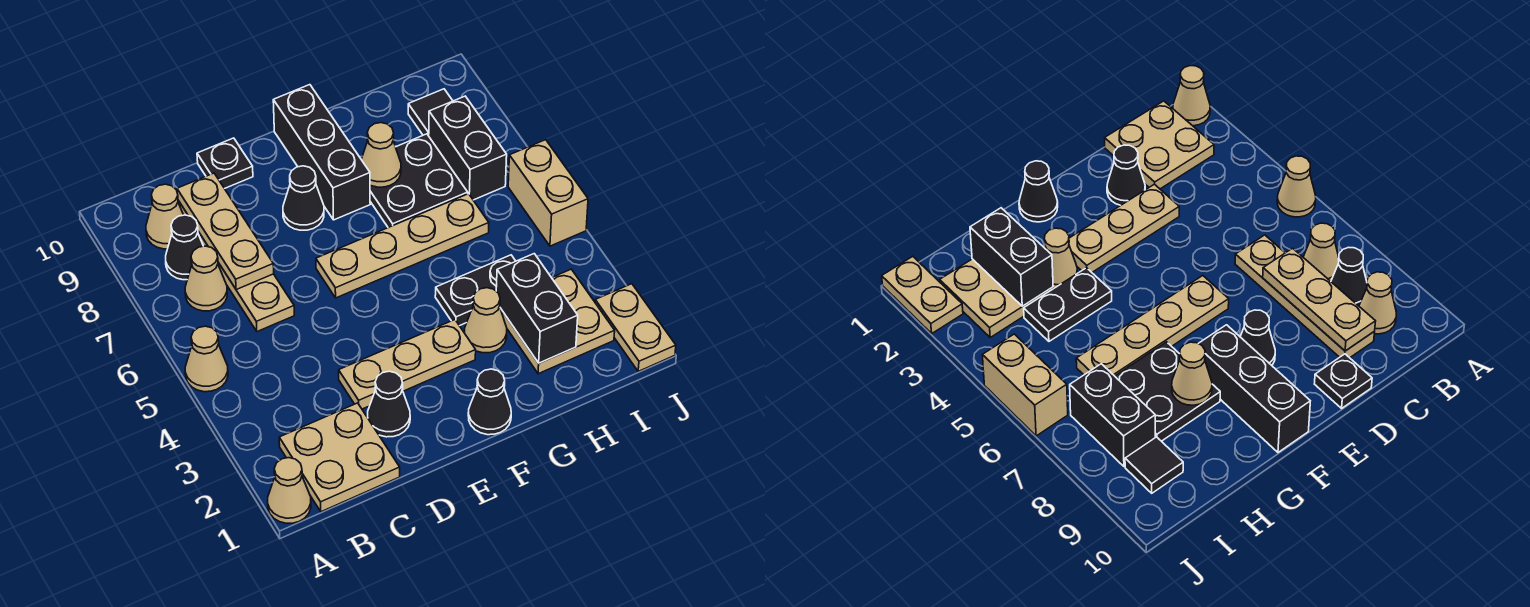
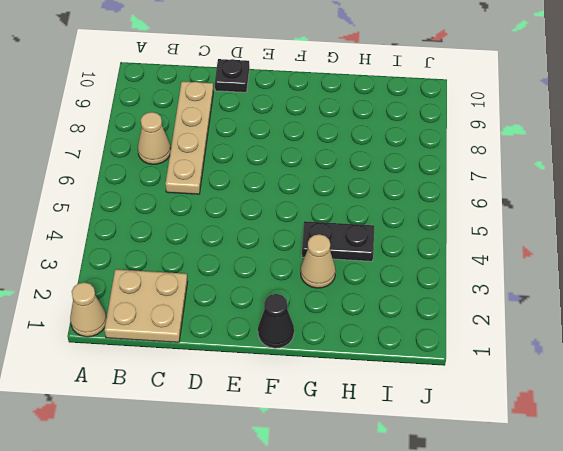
none -> tan 1x1 cone [185,326,228,392]
none -> black 1x1 cone [166,215,203,280]
none -> tan 1x1 cone [146,184,183,249]

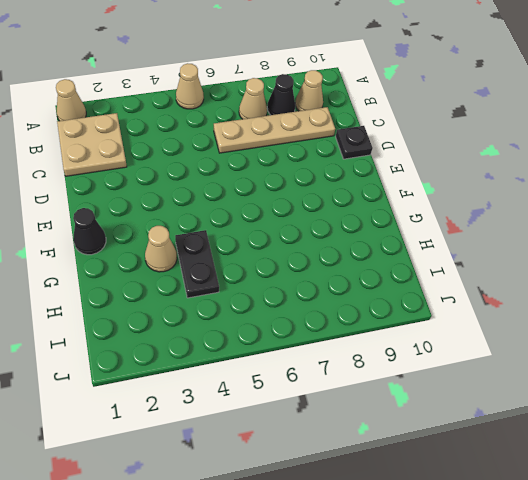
none -> black 1x1 cone [368,371,410,437]
none -> tan 1x3 plate [339,320,476,409]
none -> tan 1x4 plate [316,194,489,298]

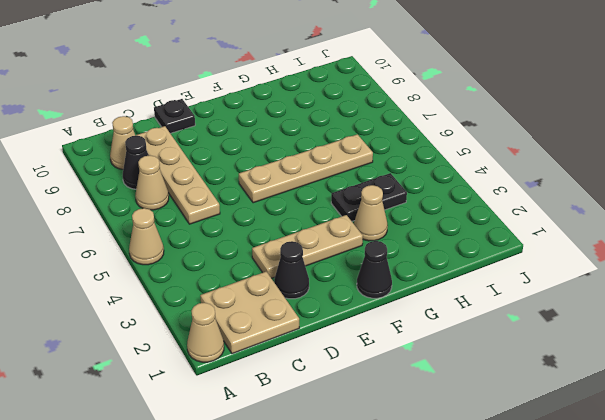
none -> black 1x1 cone [283,166,324,230]
none -> black 1x3 brick [273,85,370,220]
none -> black 2x2 plate [370,134,468,228]

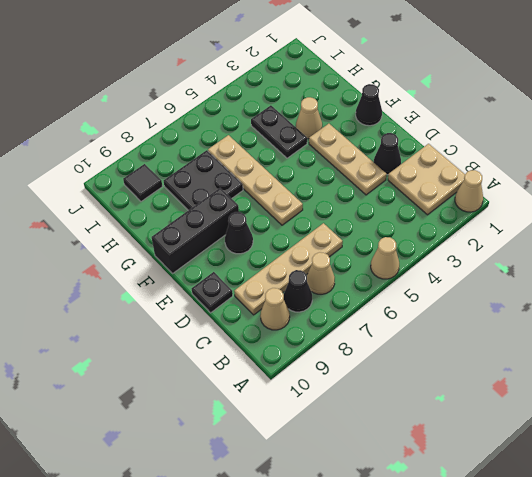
none -> tan 2x2 plate [501,269,615,374]
none -> black 1x2 brick [429,96,507,200]
none -> tan 1x2 plate [595,284,676,371]

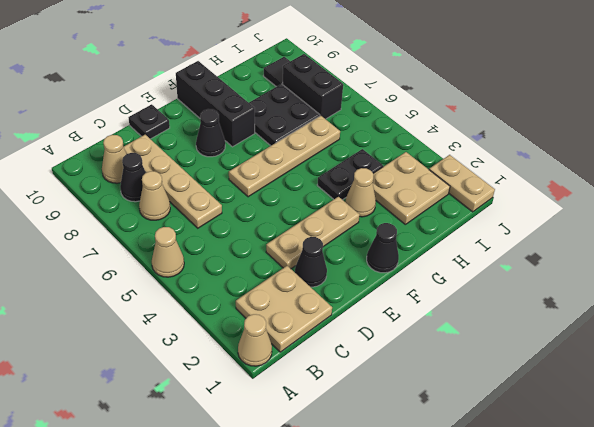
none -> tan 1x2 brick [508,140,588,246]
none -> tan 1x3 plate [177,173,274,290]
none -> tan 1x1 cone [361,123,401,187]

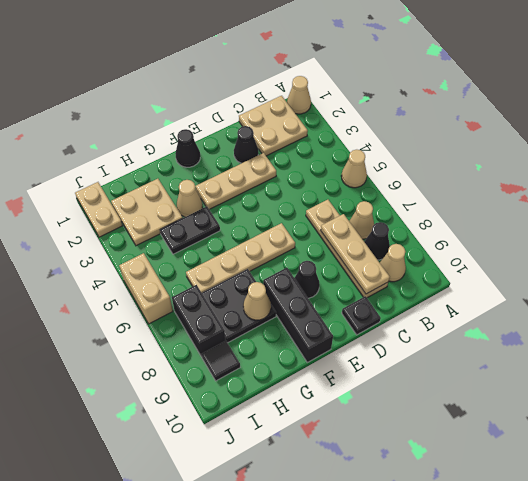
none -> black 1x2 brick [496,254,578,363]

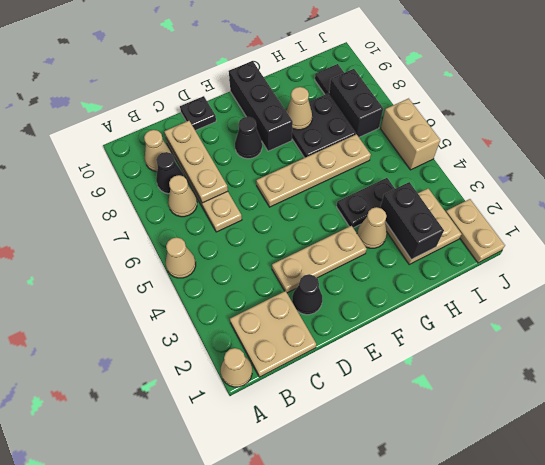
none -> black 1x1 cone [468,369,511,435]

